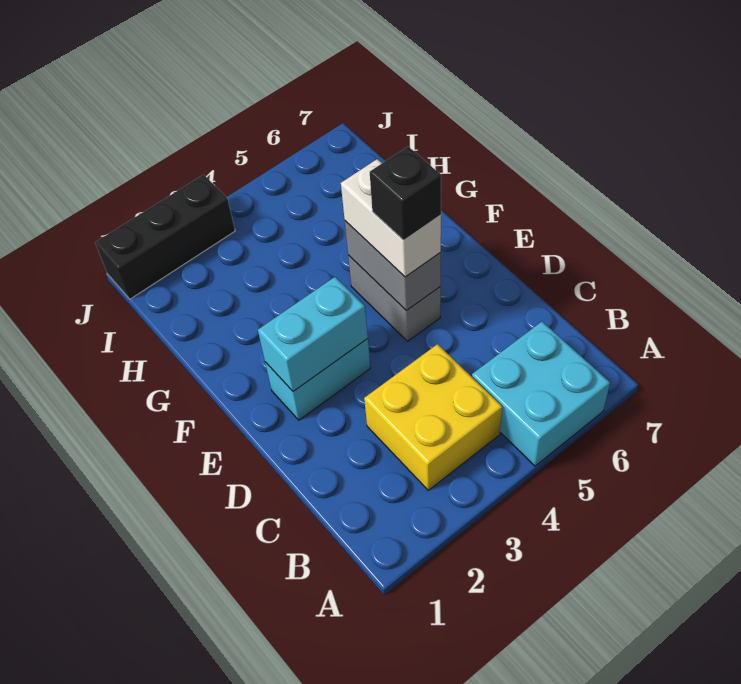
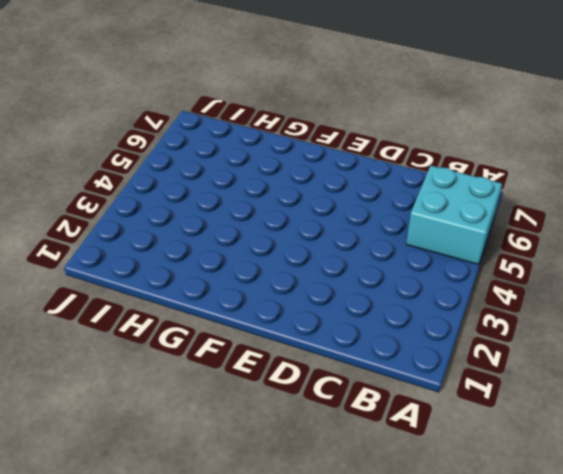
none -> yellow 2x2 brick [364,344,502,490]
none -> cyan 1x2 brick [265,339,370,420]

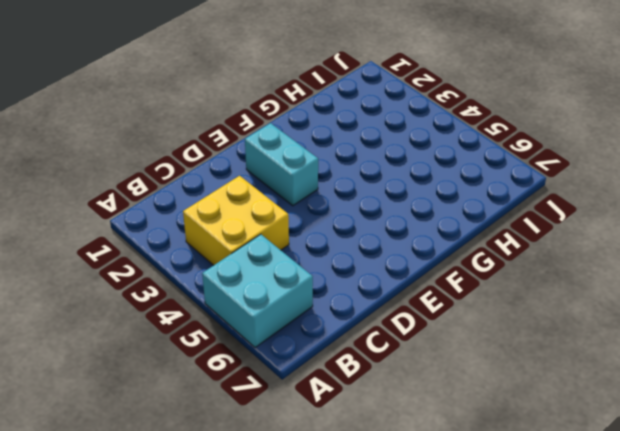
none -> grey 1x2 brick [348,255,441,341]
none -> black 1x3 brick [95,175,235,299]

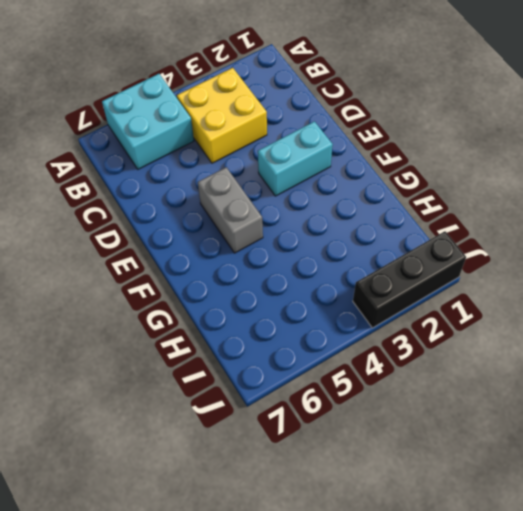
none -> cyan 1x2 brick [258,277,368,391]
none -> grey 1x2 brick [345,221,441,311]

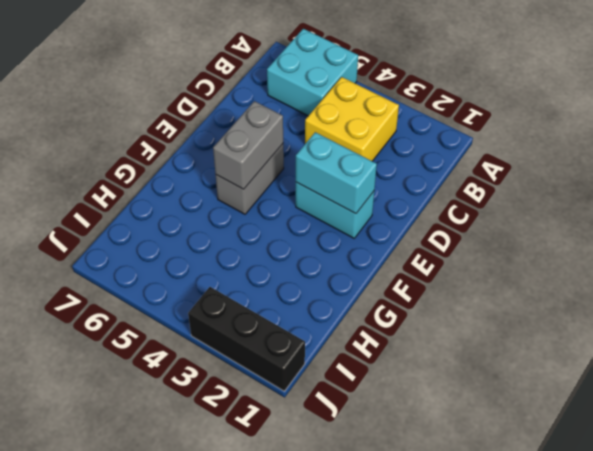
none -> white 1x2 brick [341,159,441,277]
none -> black 1x1 brick [370,147,441,240]

